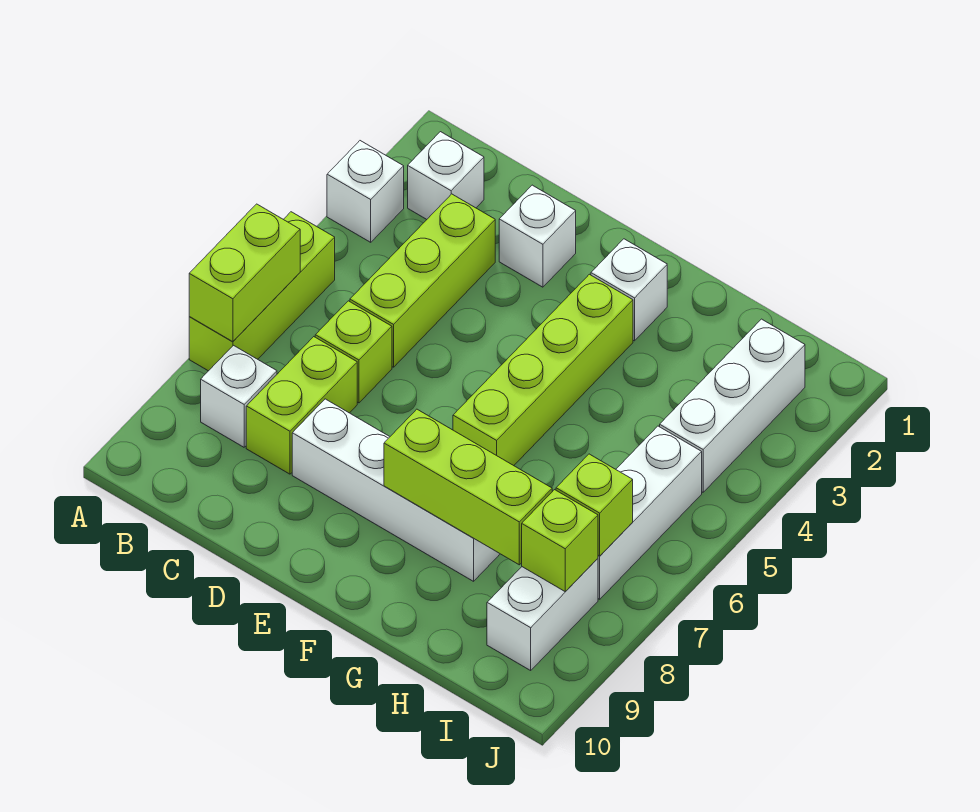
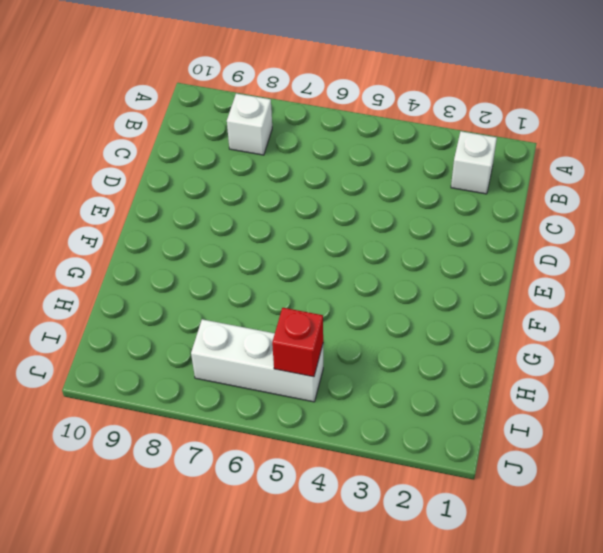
red 1x1 brick [272,308,323,377] -> none
none -> white 1x1 brick [327,141,404,242]
none -> lime 1x3 brick [189,212,335,371]
none -> lime 1x3 brick [350,194,495,367]

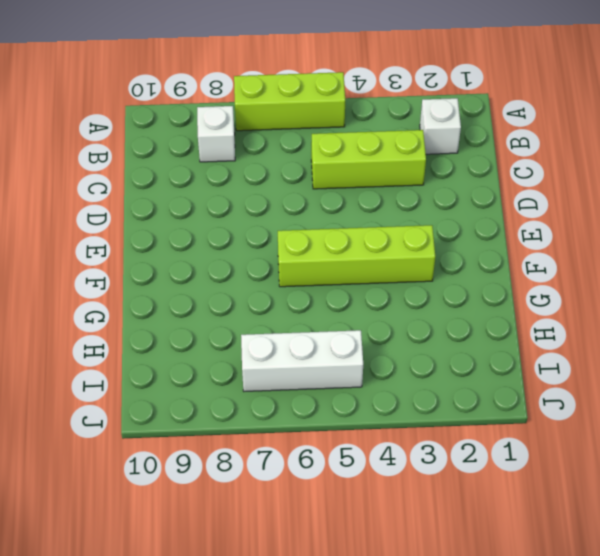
none -> white 1x1 brick [327,141,404,242]
none -> lime 1x1 brick [315,301,392,403]
none -> lime 1x2 brick [246,337,357,474]

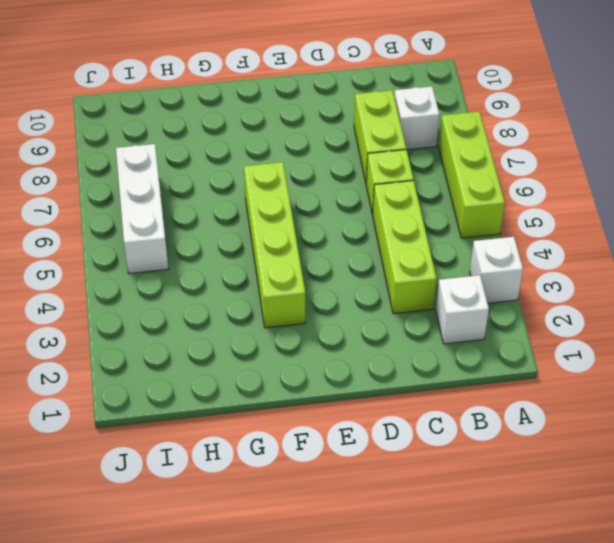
none -> white 1x1 brick [499,185,576,287]
none -> white 1x4 brick [292,399,500,581]
none -> white 1x1 brick [591,239,667,341]

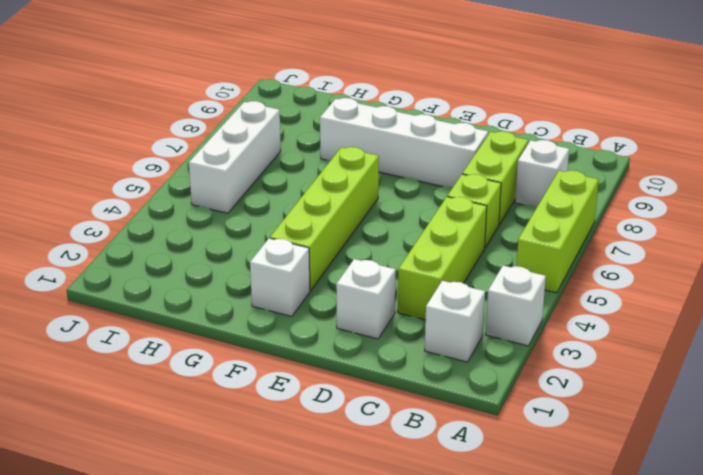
none -> white 1x3 brick [660,319,805,492]
none -> white 1x2 brick [487,559,598,670]
none -> lime 1x2 brick [189,204,300,342]

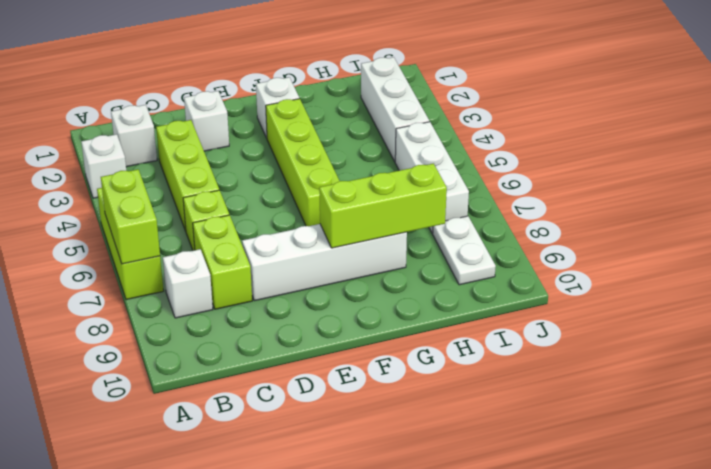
white 1x2 plate [433,216,496,285] -> white 1x2 brick [487,559,598,670]
none -> lime 1x1 brick [556,454,633,556]
none -> lime 1x1 brick [522,490,598,592]

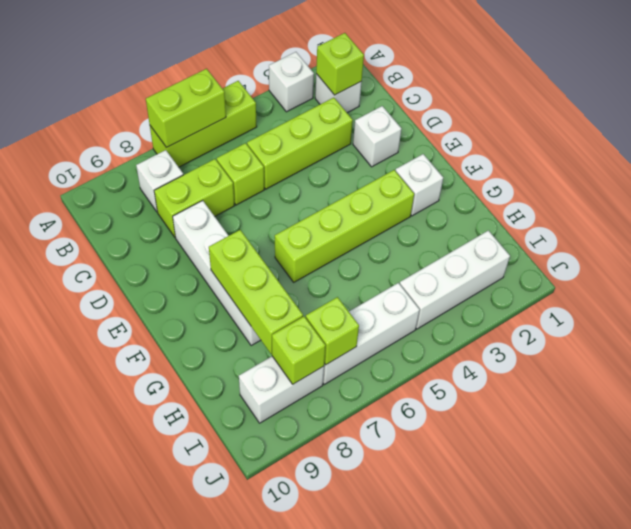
lime 1x1 brick [316,33,364,95] -> none

